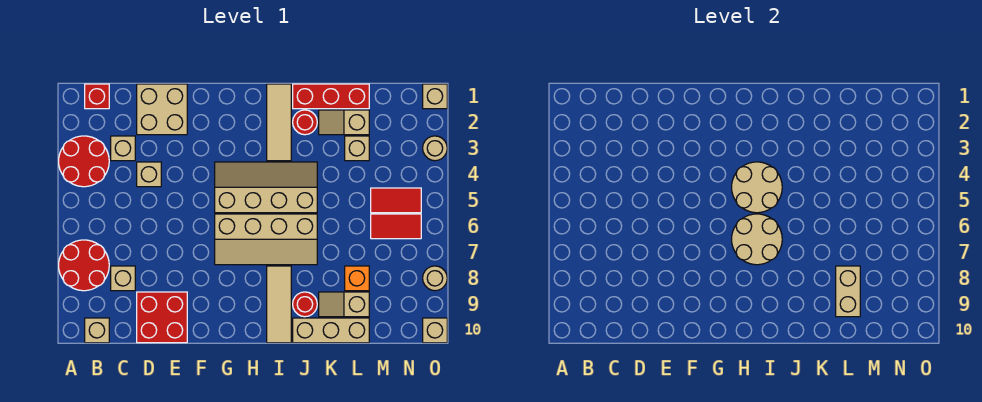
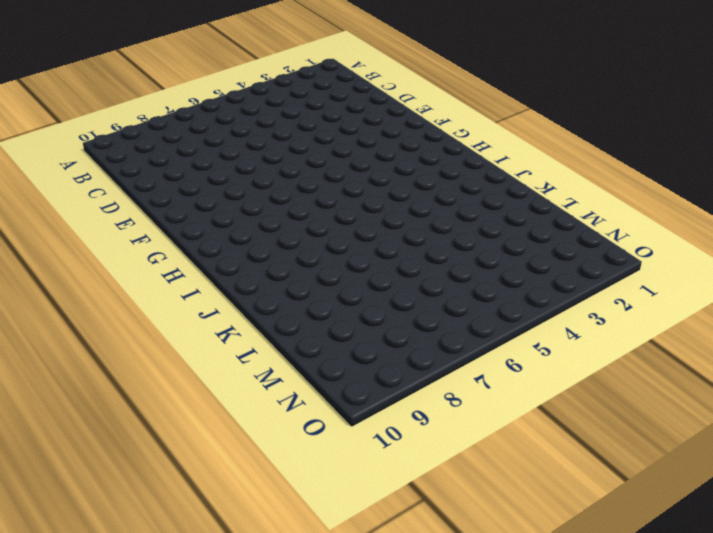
none -> red 2x2 round brick [59,136,109,187]
none -> red 2x2 round brick [59,240,109,291]
none -> red 1x1 brick [85,84,109,109]
none -> tan 1x1 brick [85,318,109,343]

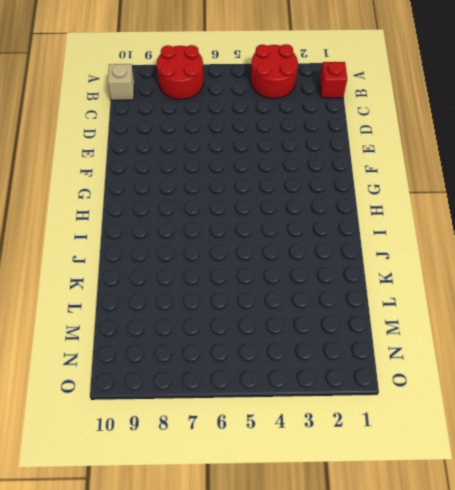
none -> tan 1x1 brick [111,136,135,161]
none -> tan 1x1 brick [111,266,135,291]
none -> tan 2x2 brick [137,84,187,135]
none -> tan 1x1 brick [137,162,161,187]

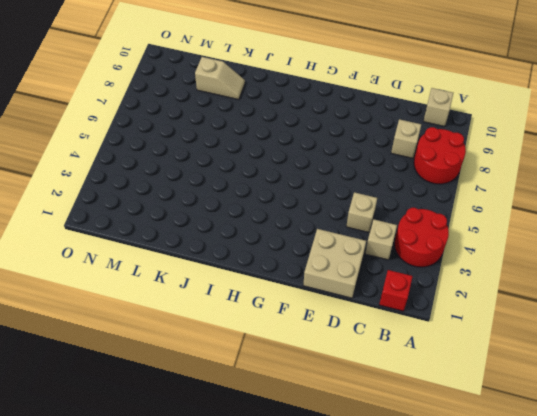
none -> red 2x2 brick [137,292,187,343]
none -> tan 2x4 slope [215,162,317,213]
none -> tan 2x4 slope [215,214,317,265]
none -> tan 1x3 tile [267,84,291,161]

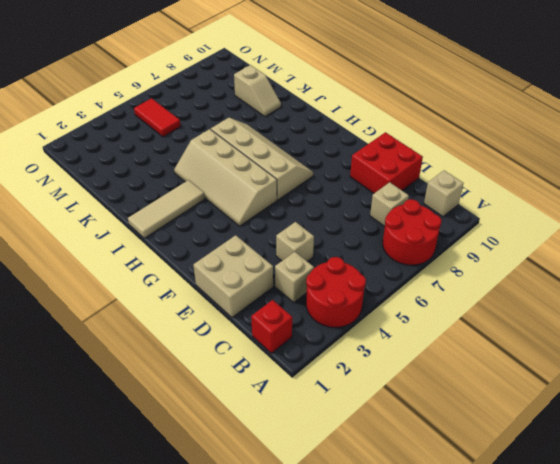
none -> tan 1x3 tile [267,266,291,343]
none -> red 1x3 brick [293,84,369,109]
none -> red 1x1 round brick [293,110,317,135]
none -> red 1x1 round brick [293,292,317,317]

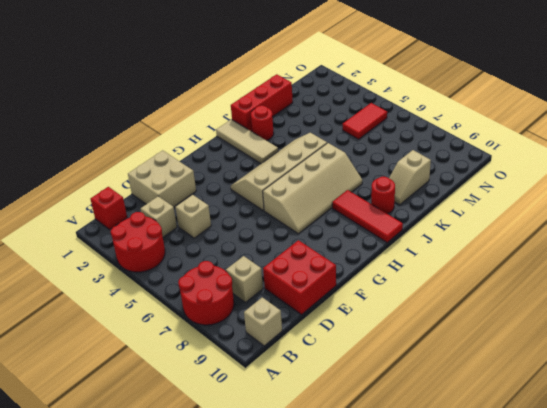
red 1x3 tile [332,190,403,242] -> tan 1x3 tile [267,266,291,343]
none -> tan 1x3 brick [293,318,369,343]
none -> tan 1x2 slope [319,110,369,135]
none -> tan 1x1 brick [345,136,369,161]
none -> orange 1x1 brick [345,266,369,291]

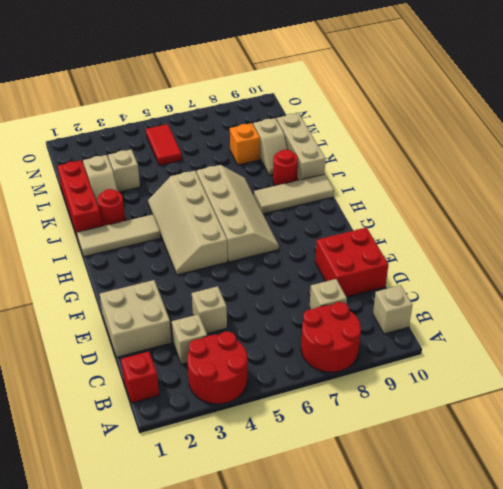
none -> red 1x2 tile [371,214,421,239]
none -> tan 1x1 brick [423,84,447,109]
none -> tan 1x1 round brick [423,136,447,161]
none -> tan 1x1 round brick [423,266,447,291]

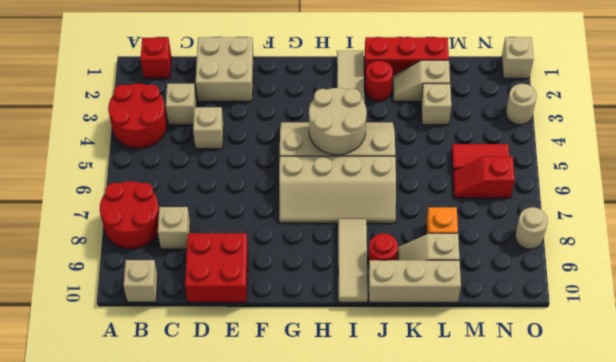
red 1x2 slope [453,156,515,198] -> red 1x2 tile [371,214,421,239]
none -> tan 1x1 brick [423,318,447,343]
none -> tan 2x2 round brick [732,214,782,265]
none -> tan 1x2 brick [836,266,860,317]

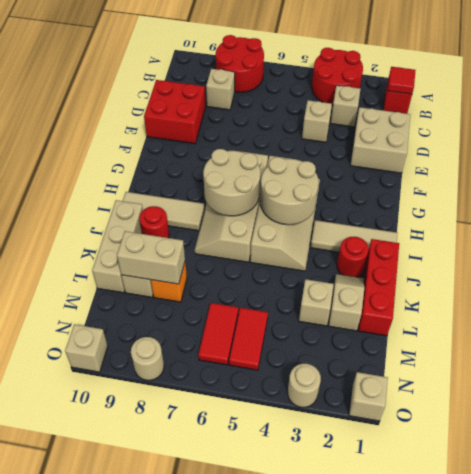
red 1x1 tile [388,67,416,94] -> none
none -> tan 1x1 brick [85,318,109,343]

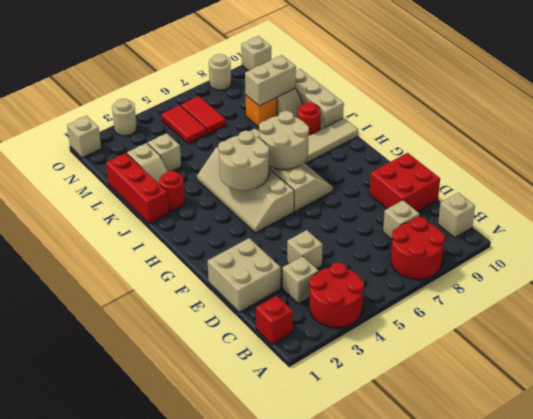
none -> tan 1x3 tile [267,84,291,161]

